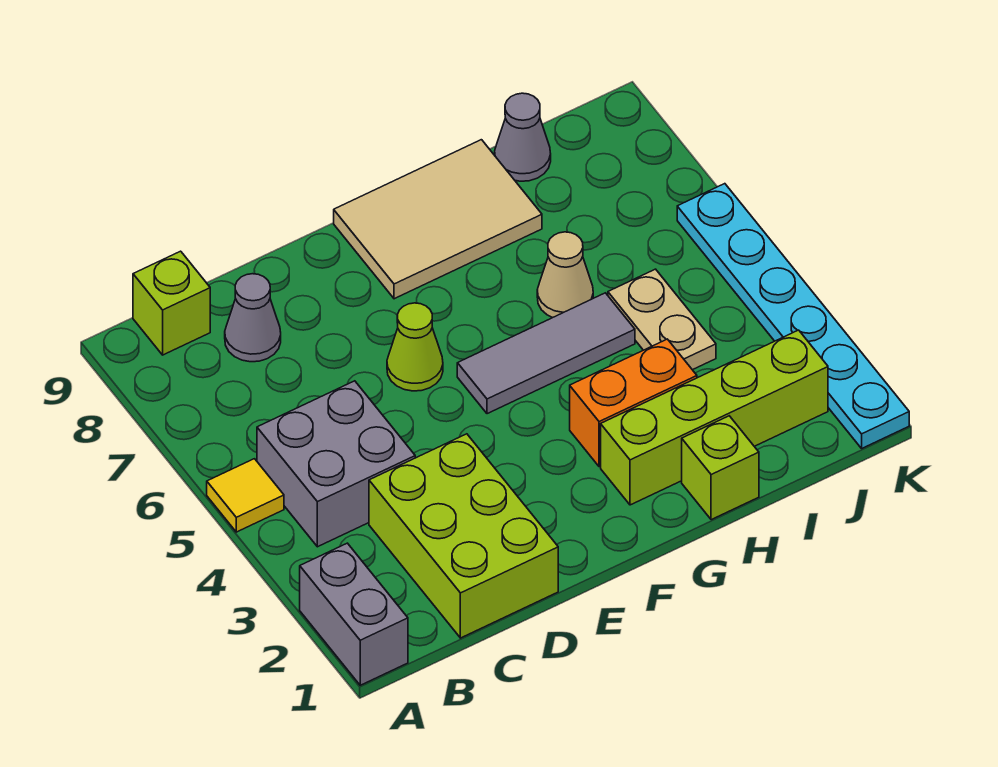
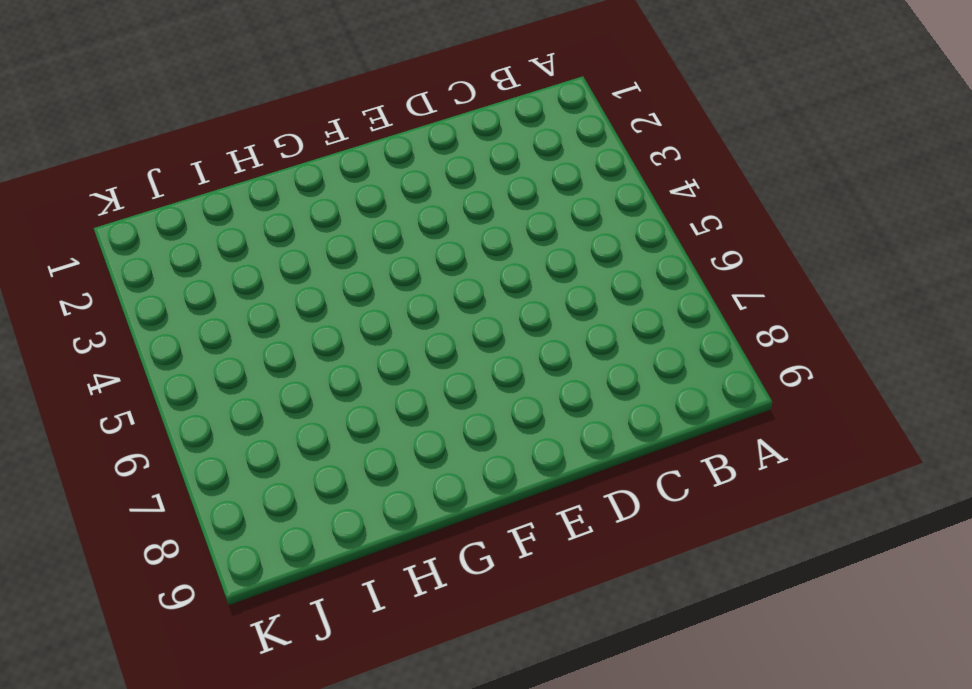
none -> grey 1x2 brick [300,543,408,685]
none -> yellow 1x1 tile [207,459,284,532]
none -> grey 2x2 brick [257,381,415,547]

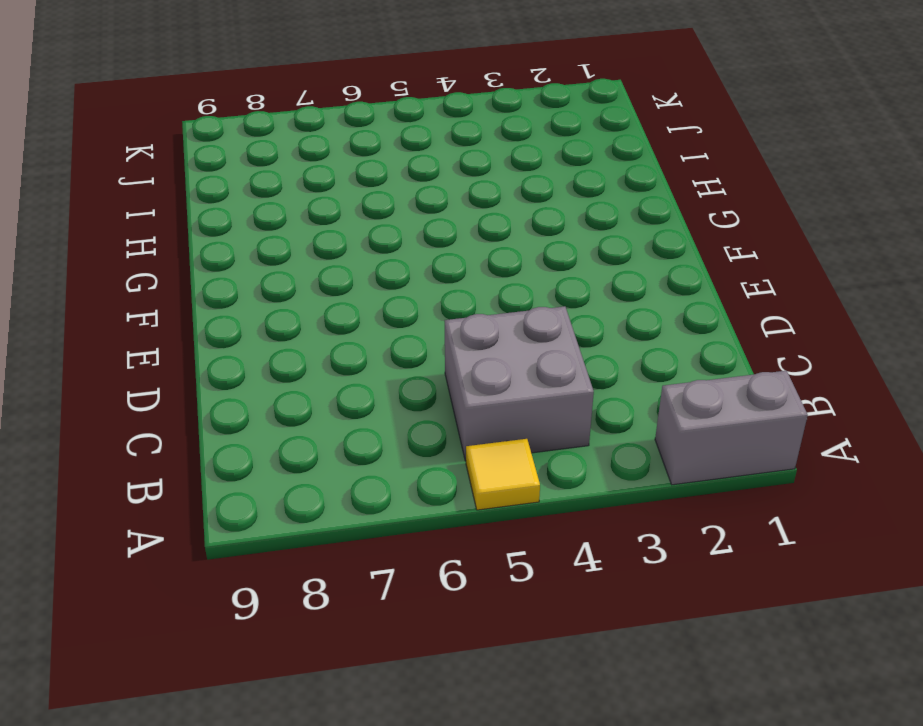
none -> lime 1x1 brick [133,251,210,355]
none -> lime 2x3 brick [369,434,558,638]
none -> grey 1x1 cone [225,274,281,362]

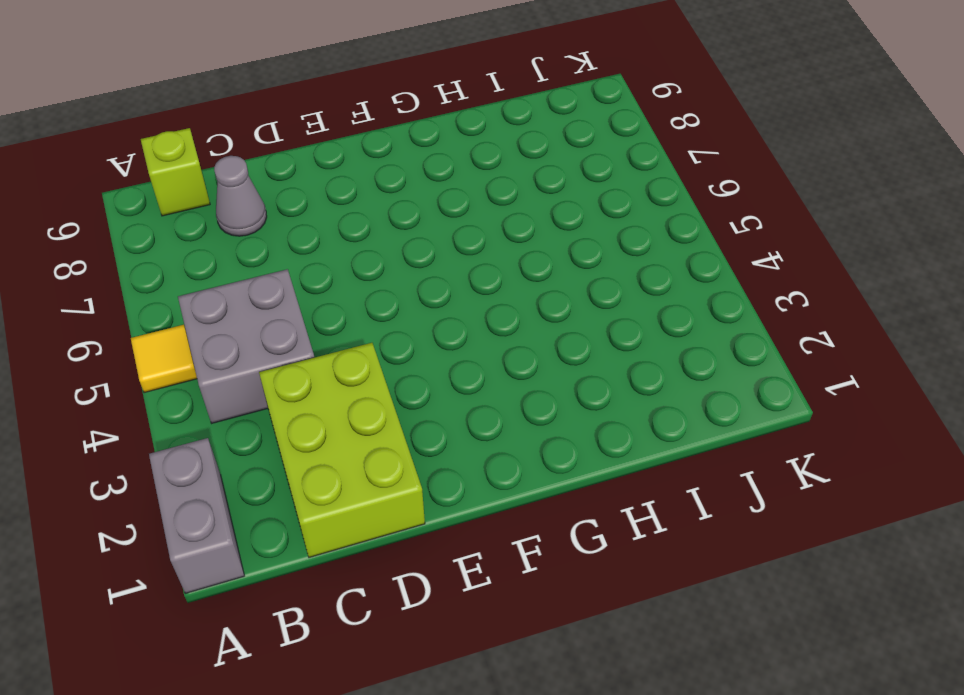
none -> lime 1x1 cone [387,303,443,391]
none -> grey 1x3 tile [457,293,635,414]
none -> tan 2x3 tile [334,140,542,299]

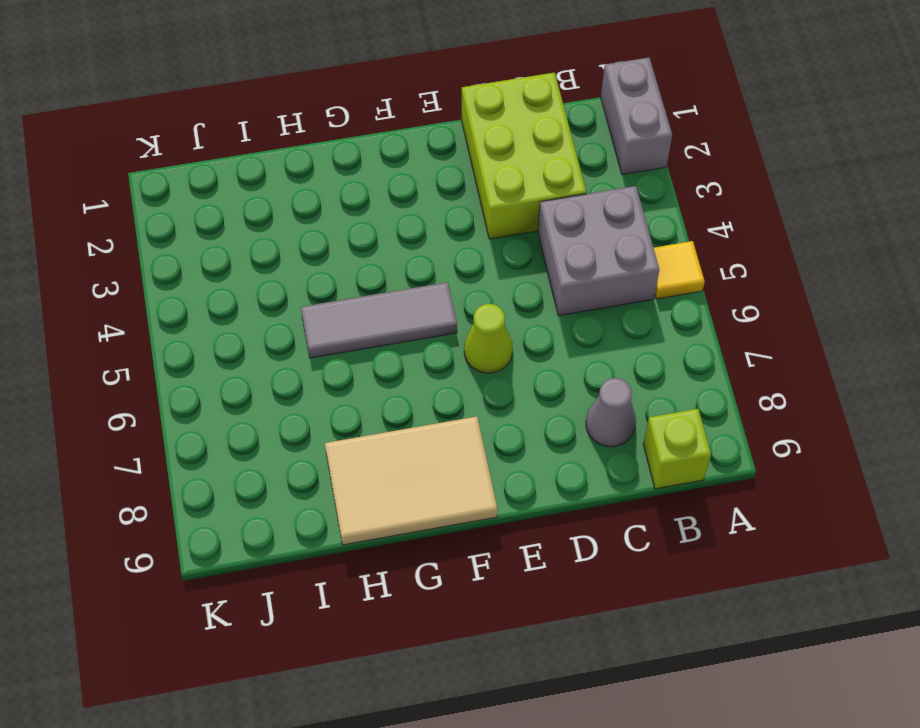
none -> lime 1x4 brick [601,330,828,505]
none -> orange 1x2 brick [570,339,697,467]
none -> lime 1x1 brick [682,416,759,520]

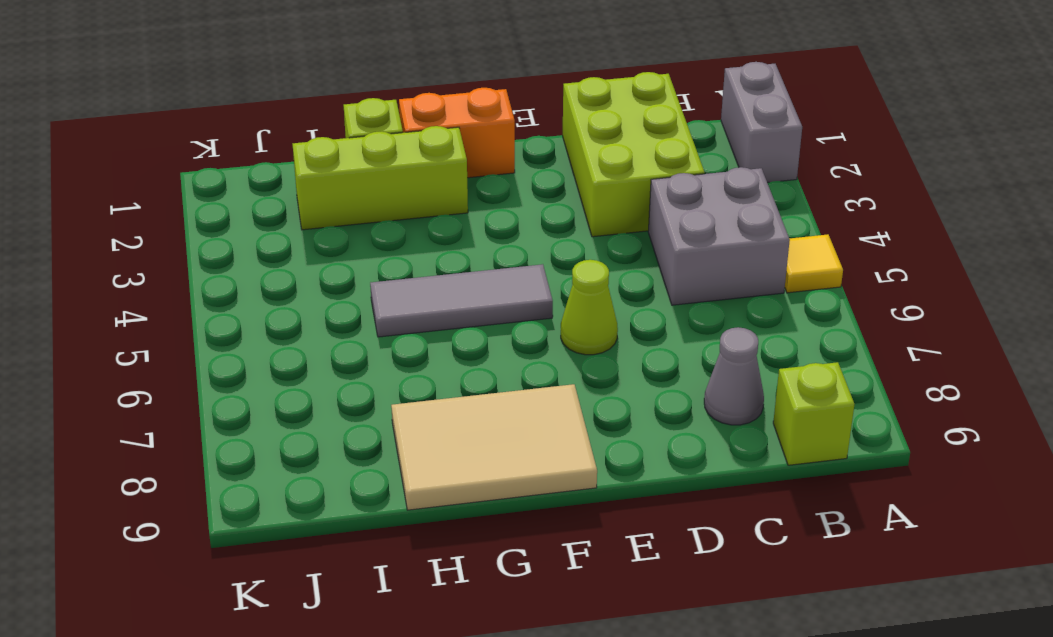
orange 1x2 brick [399,88,515,178] -> orange 1x2 brick moved to [570,339,697,467]
lime 1x3 brick [293,126,468,230] -> lime 1x4 brick [601,330,828,505]
none -> tan 1x1 cone [537,232,593,318]
none -> tan 1x2 plate [608,269,716,370]
none -> grey 1x1 cone [495,93,551,181]

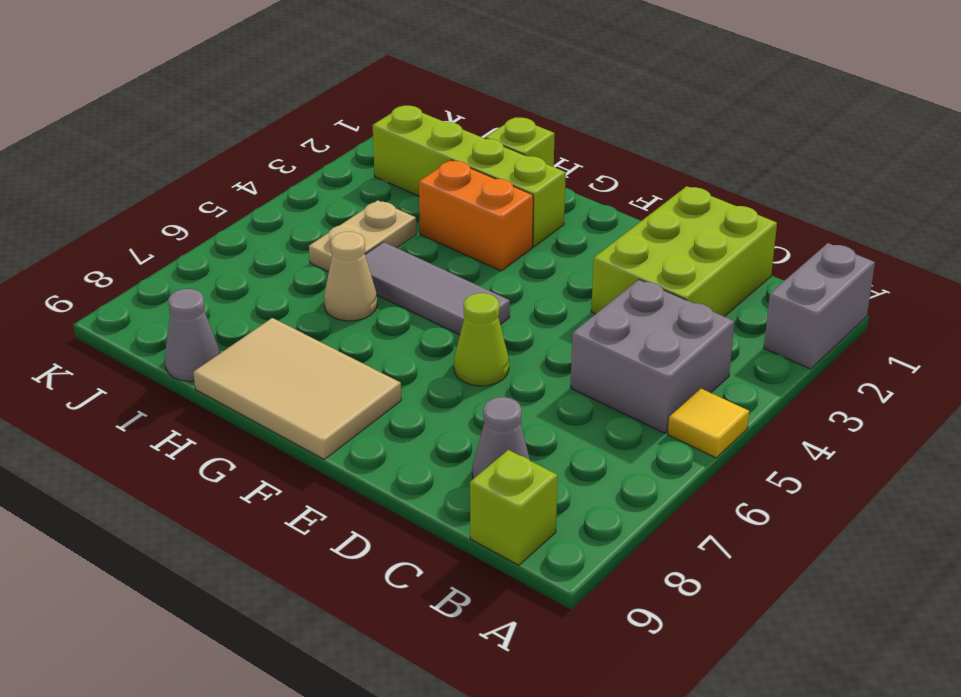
none -> cyan 1x6 plate [677,184,909,448]

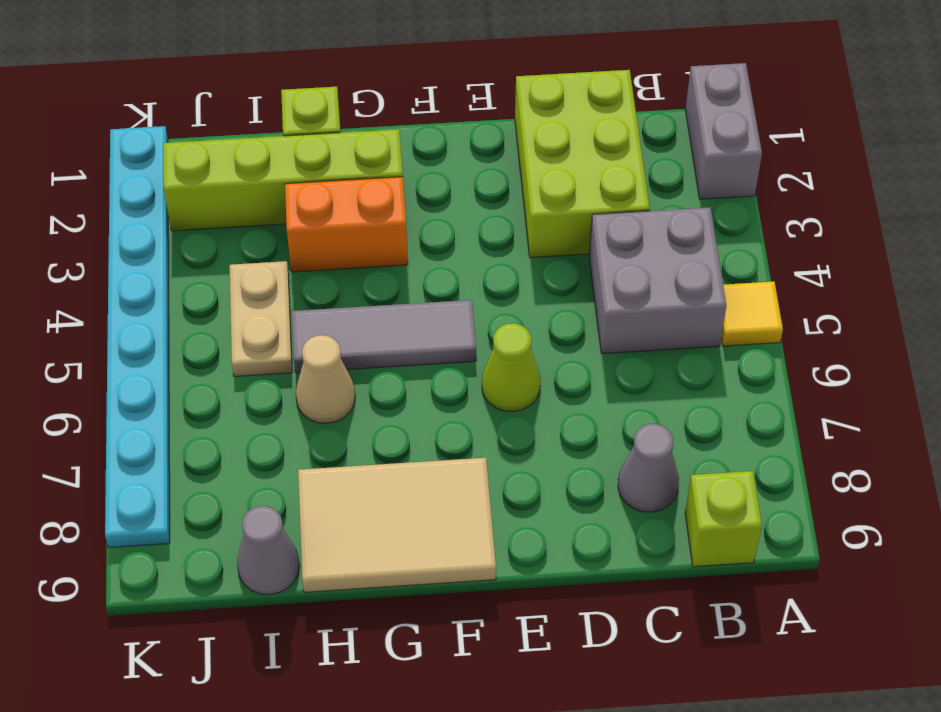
cyan 1x8 plate [105,126,170,547] -> cyan 1x6 plate [677,184,909,448]

